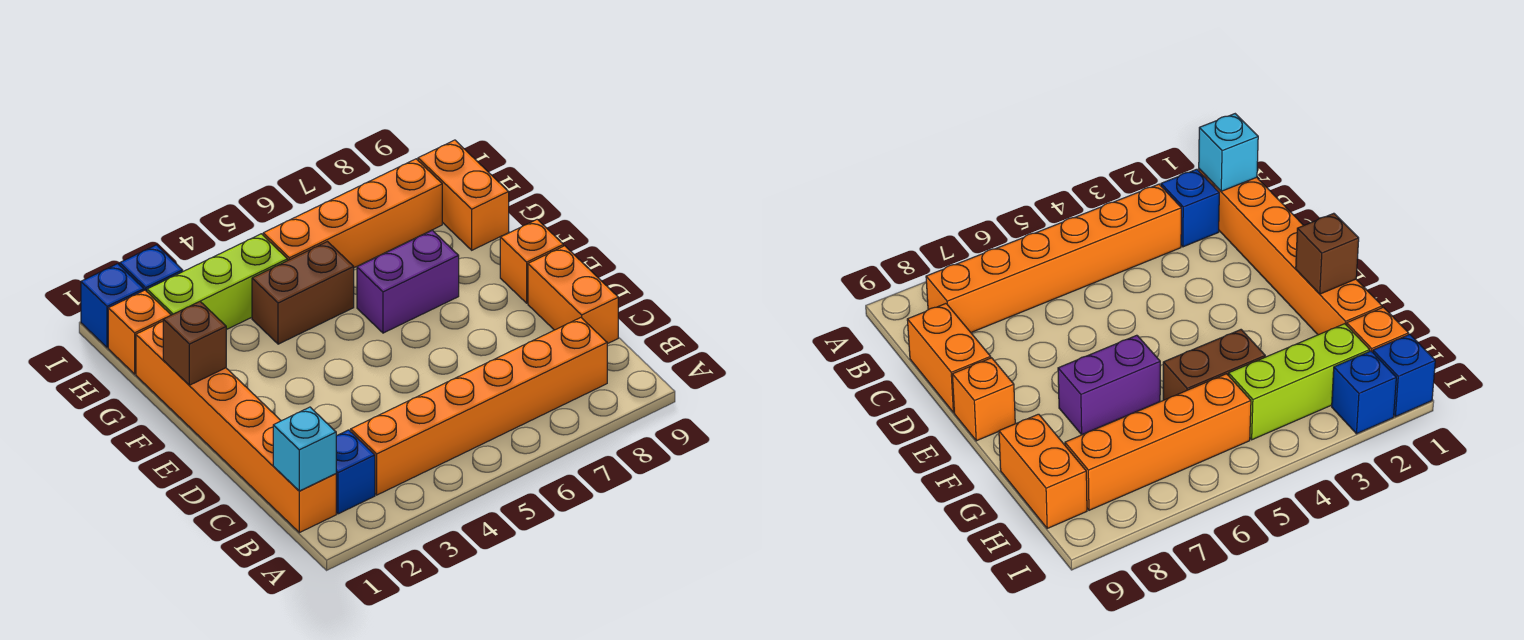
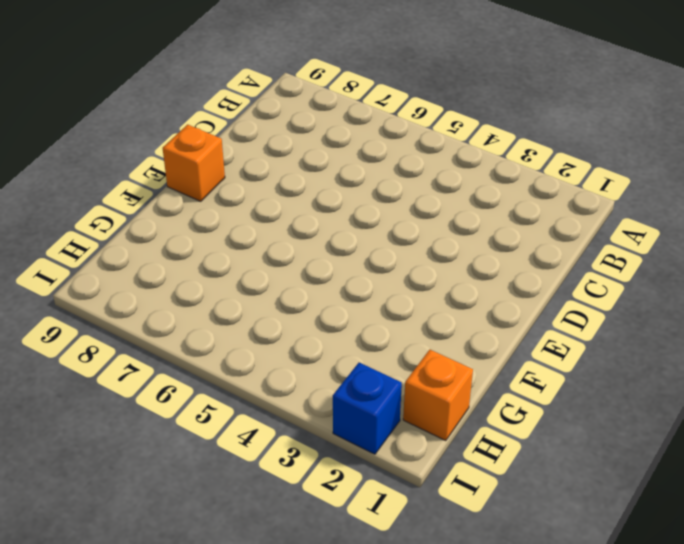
none -> orange 1x6 brick [136,321,336,533]
none -> blue 1x1 brick [336,430,375,514]
none -> orange 1x6 brick [350,318,607,495]

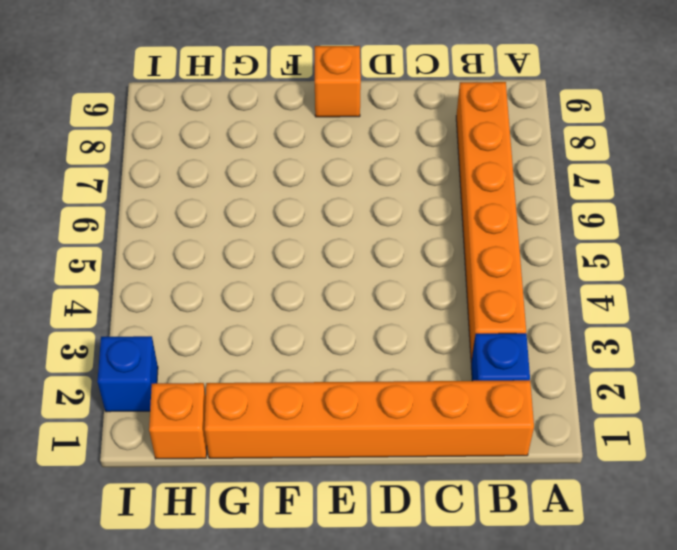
none -> orange 1x2 brick [528,246,618,344]
none -> purple 1x2 brick [357,230,459,333]
none -> brown 1x2 brick [252,242,354,344]

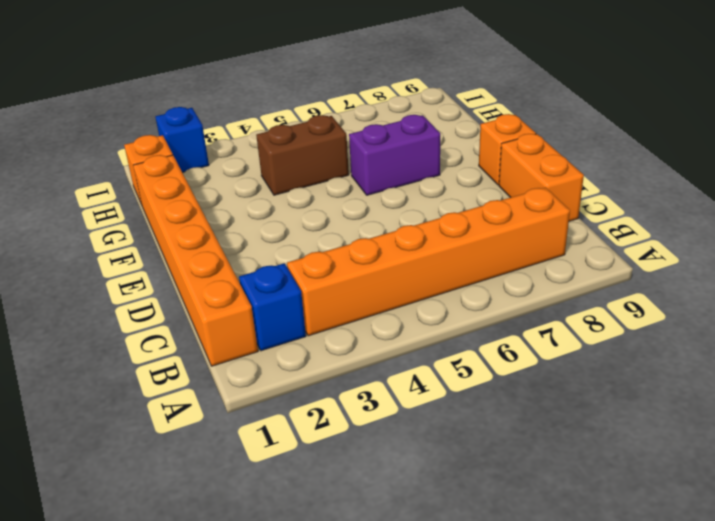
none -> orange 1x2 brick [418,140,509,250]
none -> lime 1x3 brick [147,234,288,330]
none -> orange 1x4 brick [263,159,442,268]

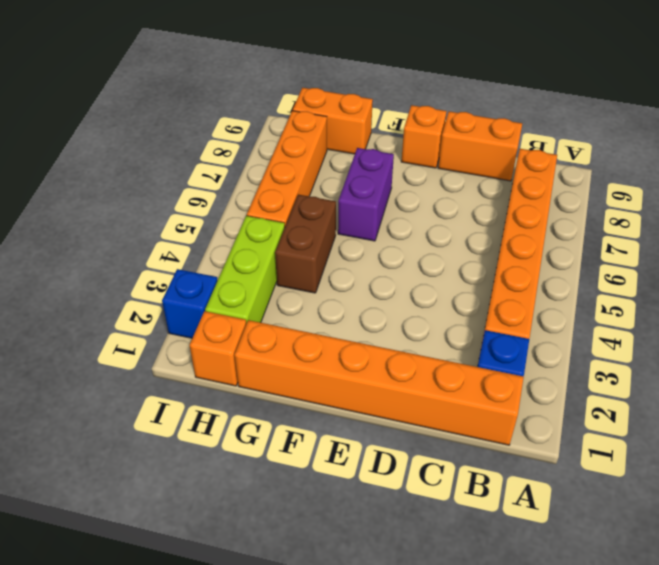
none -> blue 1x1 brick [81,264,144,348]
none -> cyan 1x1 brick [273,407,336,491]
none -> brown 1x1 brick [163,302,226,385]

